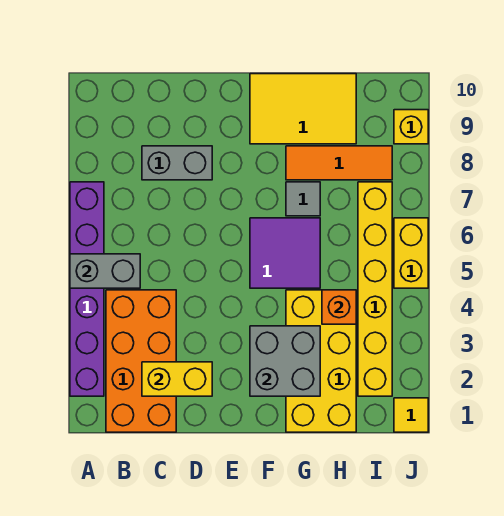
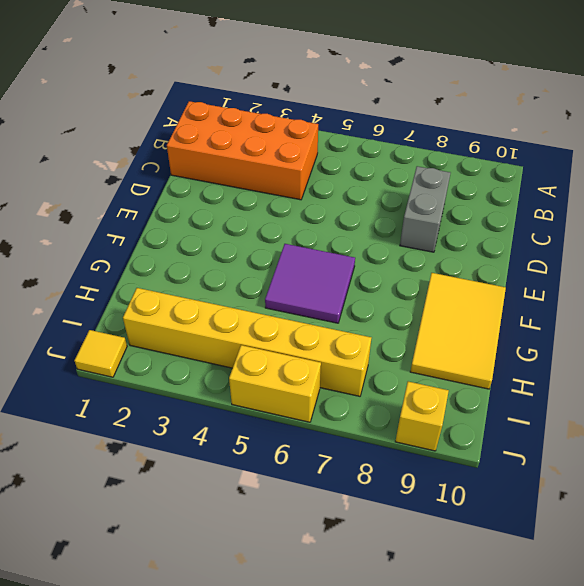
none -> purple 1x6 brick [70,182,104,396]
none -> yellow 2x4 brick [286,290,356,432]
none -> grey 1x1 tile [286,182,320,216]

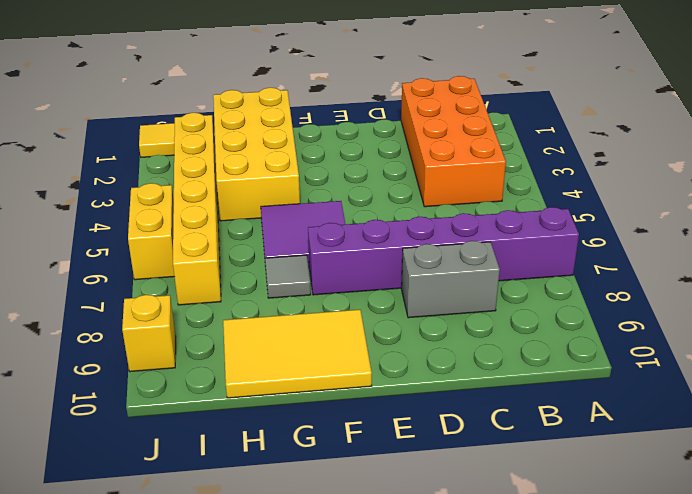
purple 1x6 brick [308,207,579,295] -> purple 1x6 brick turned to [70,182,104,396]
none -> orange 1x3 tile [286,146,392,180]
none -> grey 1x2 brick [70,254,140,288]
none -> yellow 1x2 brick [142,362,212,396]

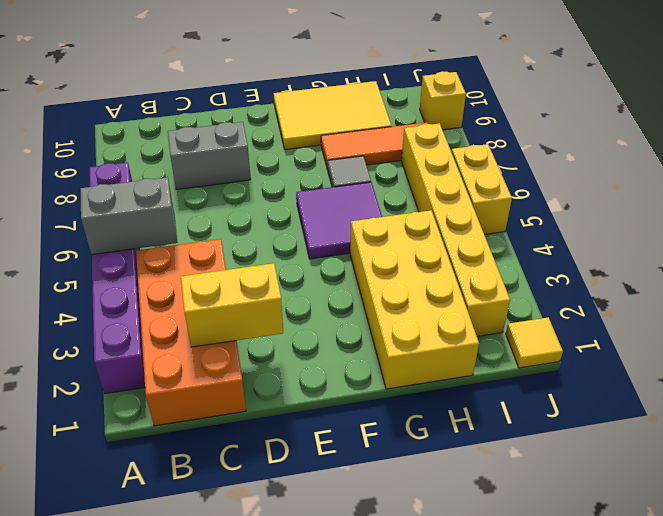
none -> grey 2x2 brick [250,326,320,396]
none -> orange 1x1 brick [322,290,356,324]

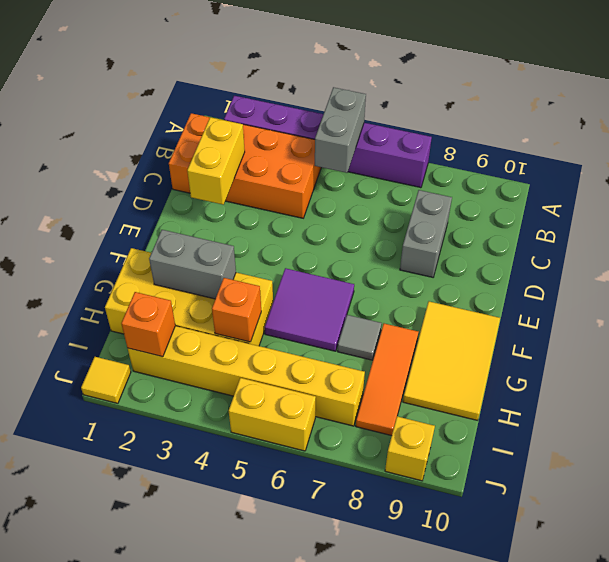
grey 1x2 brick [149,230,236,299] -> grey 2x2 brick [250,326,320,396]
orange 1x1 brick [121,292,175,357] -> none

